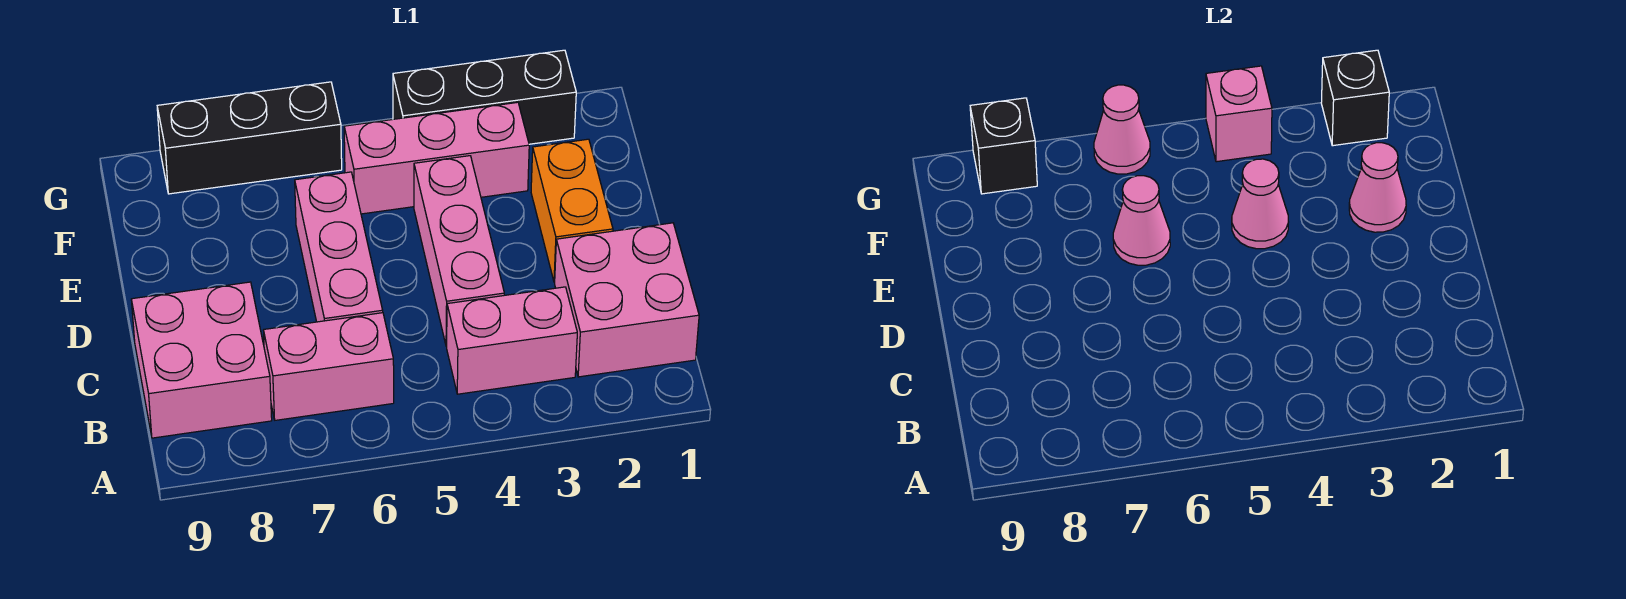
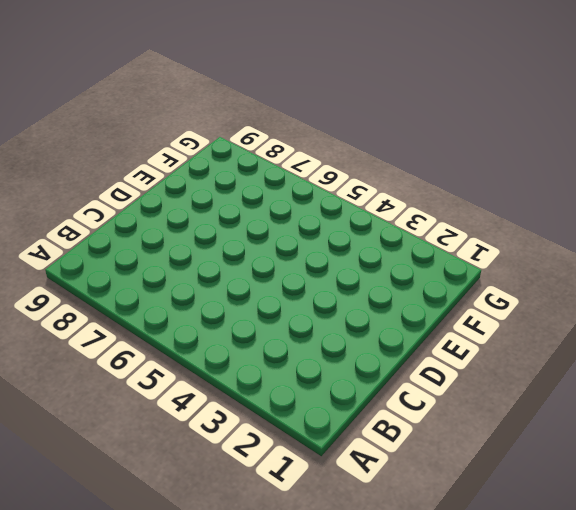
none -> pink 2x2 brick [555,223,699,377]
none -> pink 1x2 brick [447,287,577,394]
none -> pink 1x2 brick [264,313,394,420]

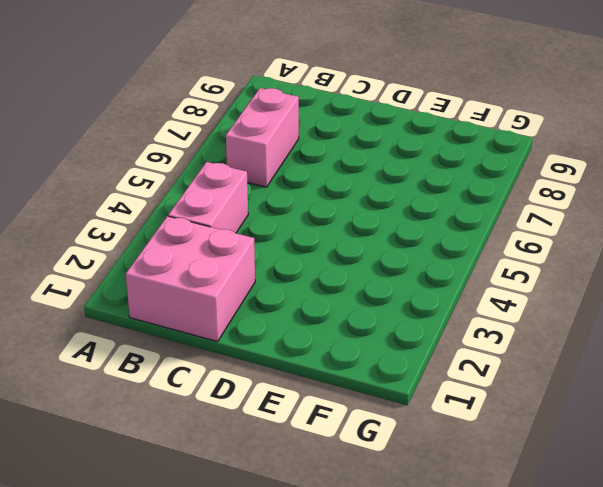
none -> pink 2x2 brick [131,282,272,438]
none -> pink 1x3 brick [414,156,504,346]
none -> pink 1x3 brick [295,172,383,322]

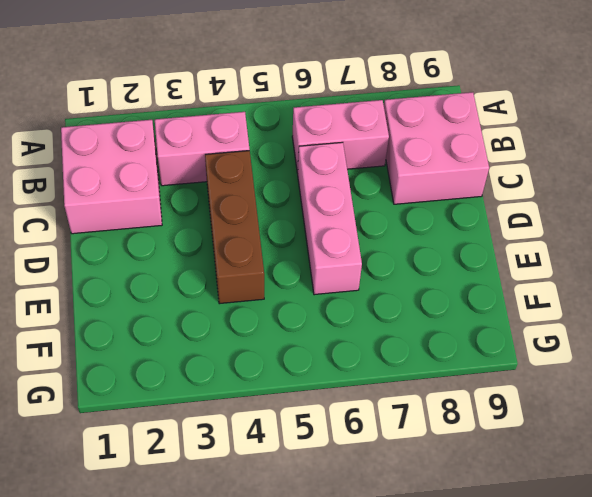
brown 1x3 brick [205,151,264,304] -> pink 1x3 brick [414,156,504,346]
none -> orange 1x2 brick [531,139,613,282]
none -> pink 1x3 brick [344,102,529,214]
none -> black 1x3 brick [393,50,576,144]

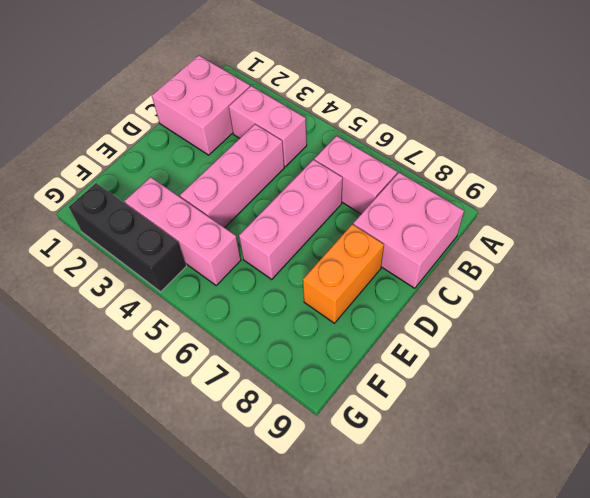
orange 1x2 brick [303,224,384,323] -> orange 1x2 brick moved to [531,139,613,282]
none -> black 1x3 brick [157,82,342,194]
none -> pink 1x1 cone [1349,143,1406,232]
none -> pink 1x1 cone [1232,159,1288,249]

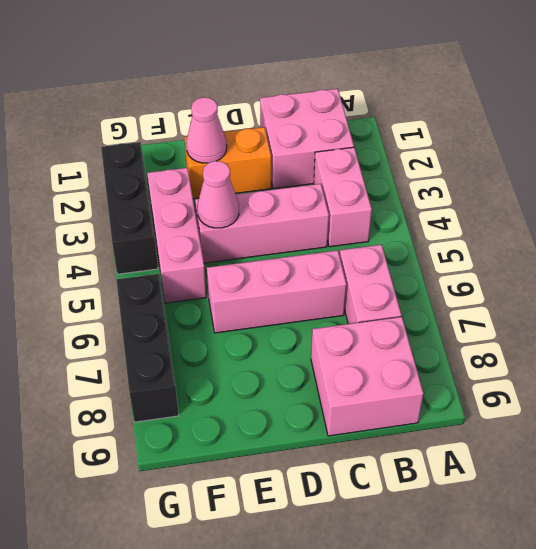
none -> pink 1x1 cone [1113,176,1170,265]
none -> black 1x1 brick [1321,50,1389,146]
none -> pink 1x1 brick [1206,66,1272,162]

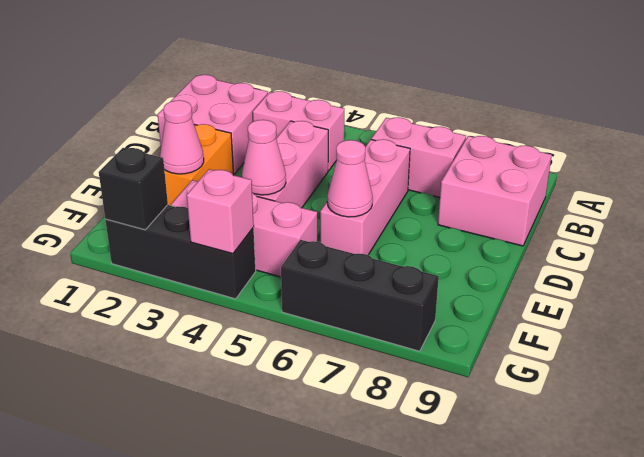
none -> pink 1x1 cone [1094,85,1150,174]
none -> black 1x1 brick [970,98,1037,194]

